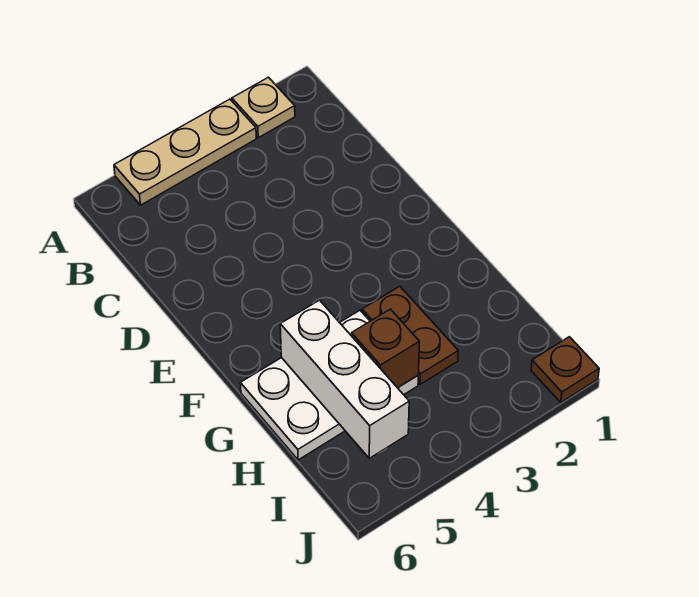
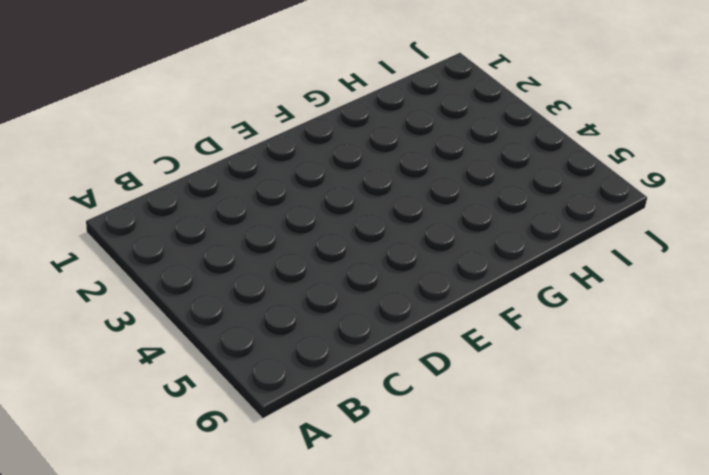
none -> tan 1x1 plate [232,77,295,138]
none -> tan 1x3 plate [114,99,256,205]

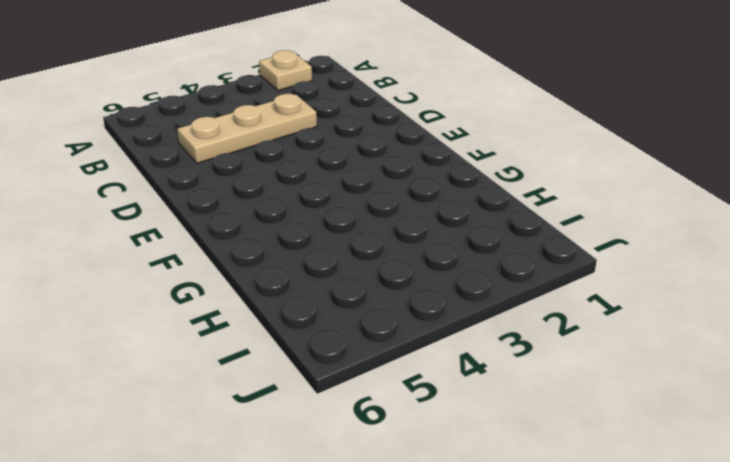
tan 1x3 plate [177,94,317,163] -> tan 1x3 plate moved to [114,99,256,205]
none -> brown 1x2 plate [362,286,458,384]
none -> white 2x3 plate [240,310,418,460]

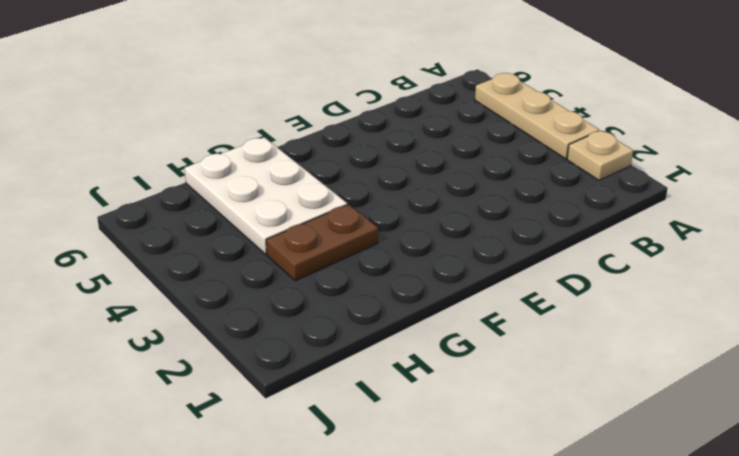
none -> brown 1x1 plate [531,337,599,402]
none -> white 1x3 brick [280,300,409,458]

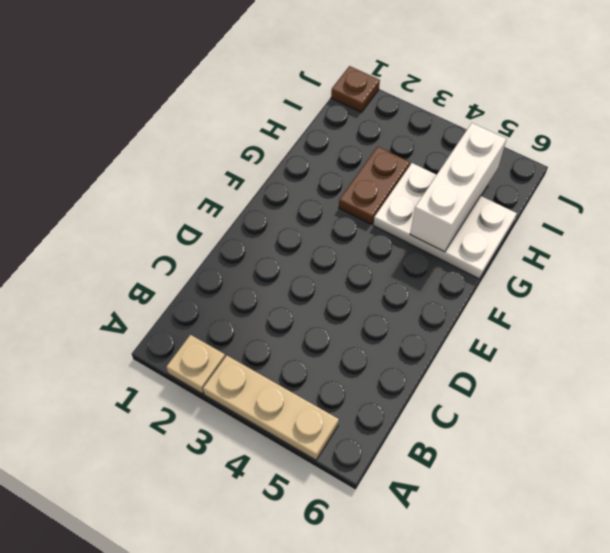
none -> brown 1x1 brick [352,309,419,388]

